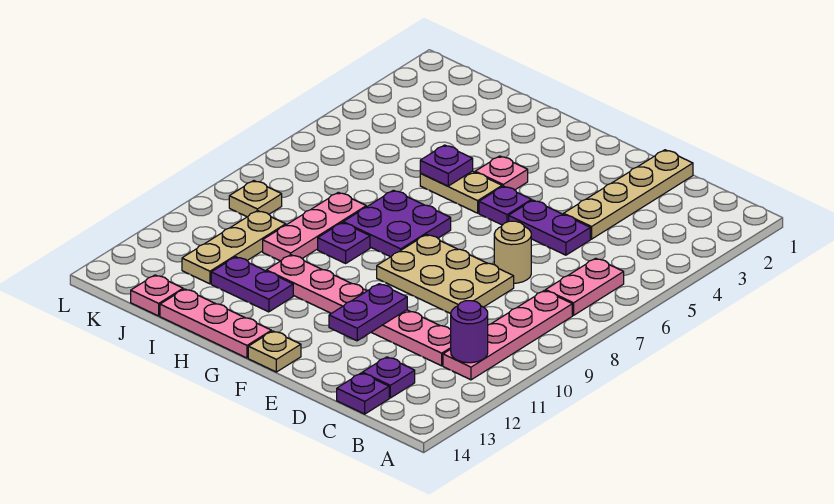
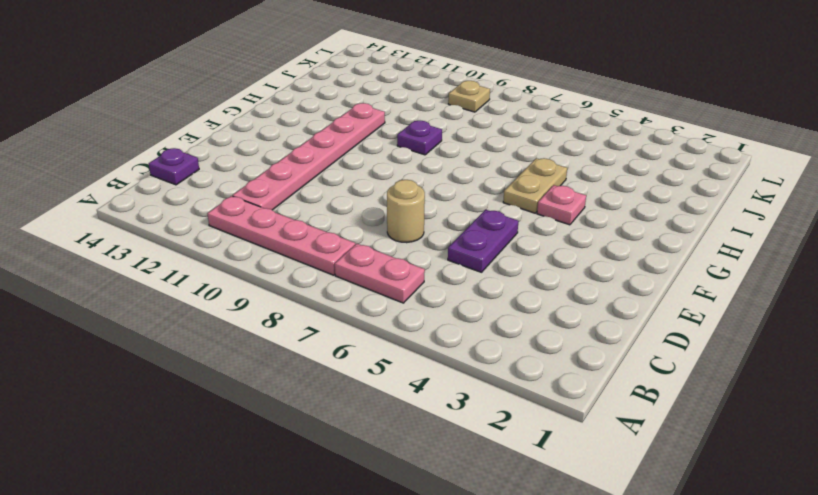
none -> purple 1x1 plate [362,357,415,398]
none -> tan 1x4 plate [564,150,693,239]
none -> tan 2x3 plate [377,234,514,314]

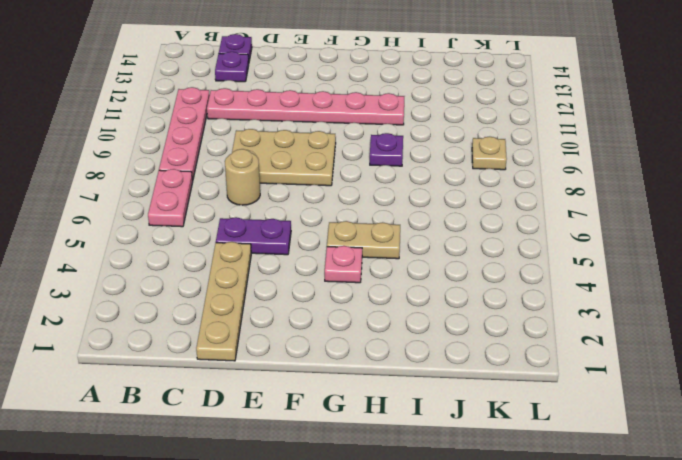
none -> purple 1x1 plate [479,186,532,225]
none -> tan 1x1 plate [248,331,301,372]
none -> purple 2x2 plate [343,190,451,257]

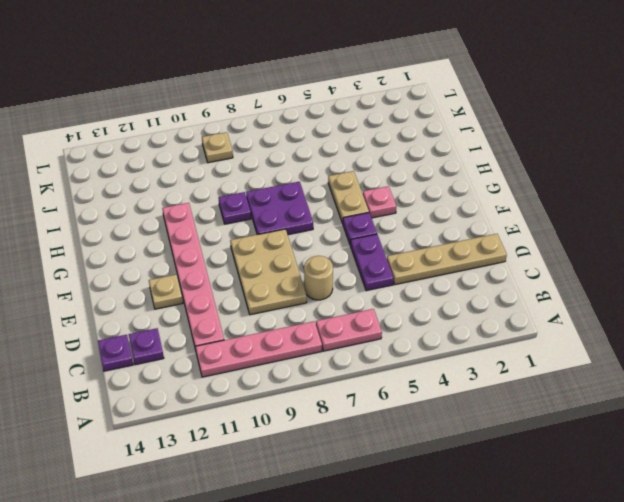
tan 1x1 plate [149,275,183,309] -> tan 1x1 plate moved to [248,331,301,372]
none -> pink 1x3 plate [160,289,271,358]
none -> purple 1x2 plate [211,257,293,312]
none -> pink 1x3 plate [263,192,366,261]

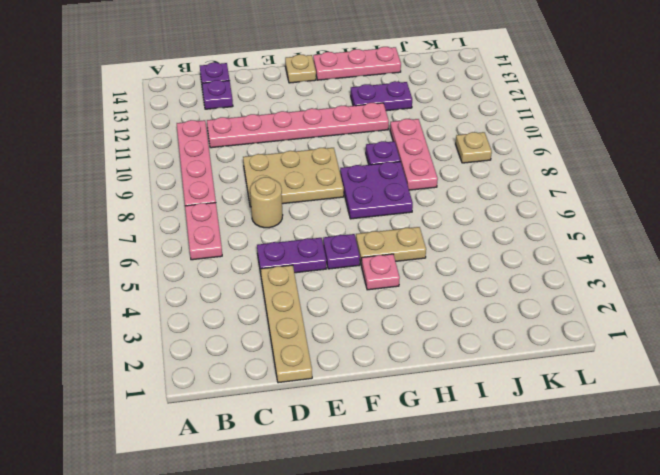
none -> tan 1x3 plate [182,211,286,284]
none -> pink 1x1 plate [131,275,183,316]
none -> purple 1x1 round brick [451,301,488,363]

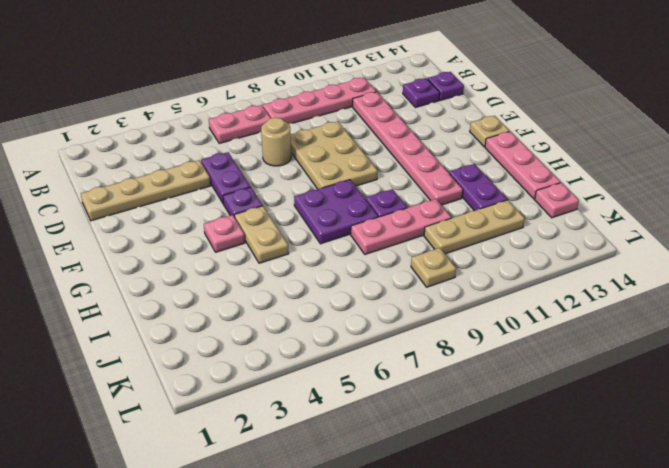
none -> purple 1x1 round brick [451,301,488,363]
none -> purple 1x2 plate [329,284,407,341]
none -> purple 1x1 plate [420,145,473,186]

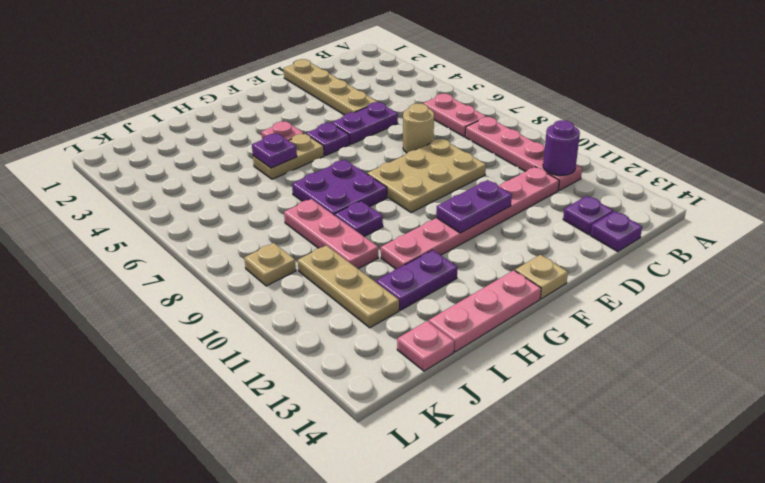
purple 1x2 plate [436,180,512,233] -> purple 1x2 plate turned to [329,284,407,341]

